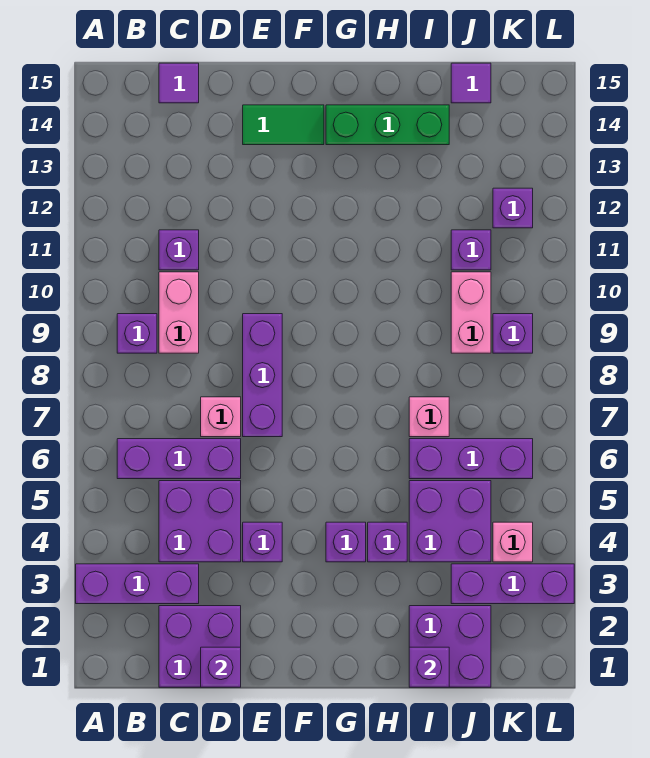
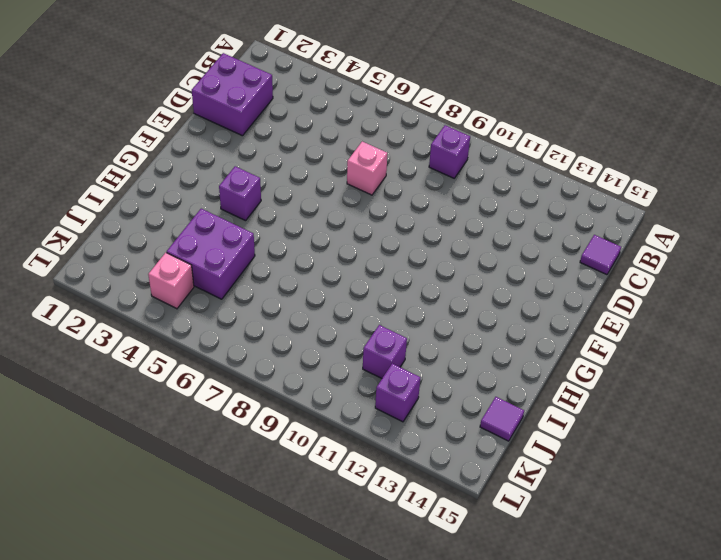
none -> purple 1x3 brick [76,564,199,604]
none -> purple 1x3 brick [117,439,241,479]
none -> purple 2x2 brick [159,481,241,562]

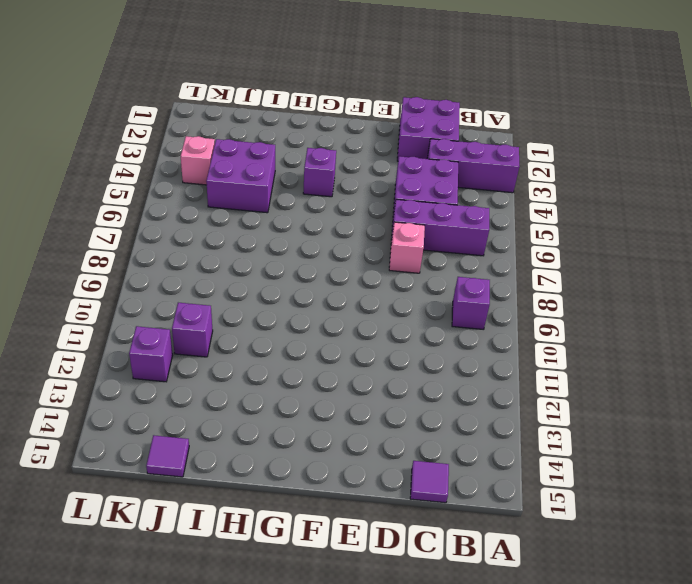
none -> pink 1x2 brick [159,272,199,353]
none -> purple 1x1 brick [159,230,199,270]
none -> purple 1x1 brick [243,522,282,562]

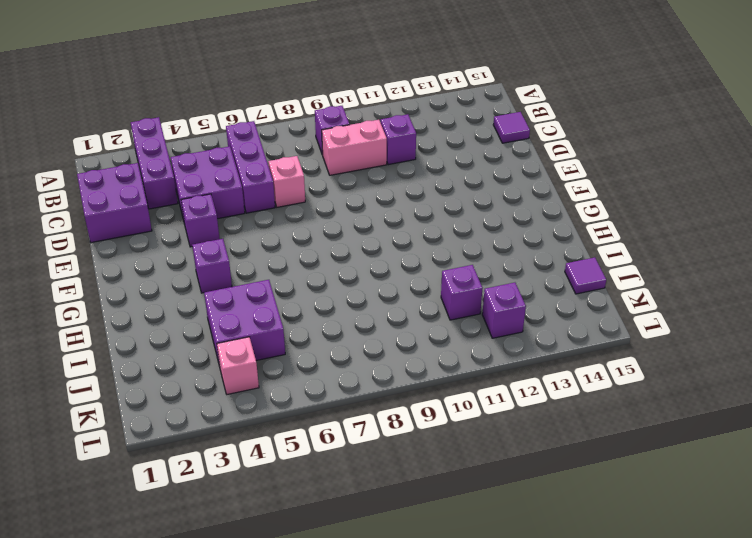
none -> purple 1x3 brick [243,314,282,437]
none -> green 1x2 tile [243,105,324,145]
none -> green 1x3 brick [326,105,449,145]

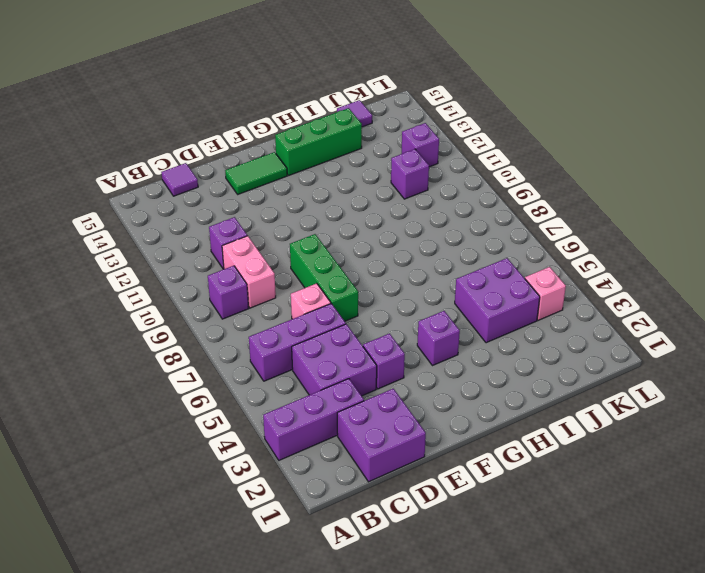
green 1x3 brick [290,234,358,321] -> purple 1x3 brick [243,314,282,437]
none -> purple 1x1 brick [368,522,407,562]
none -> purple 2x2 brick [409,606,491,687]
none -> purple 1x3 brick [409,439,533,479]

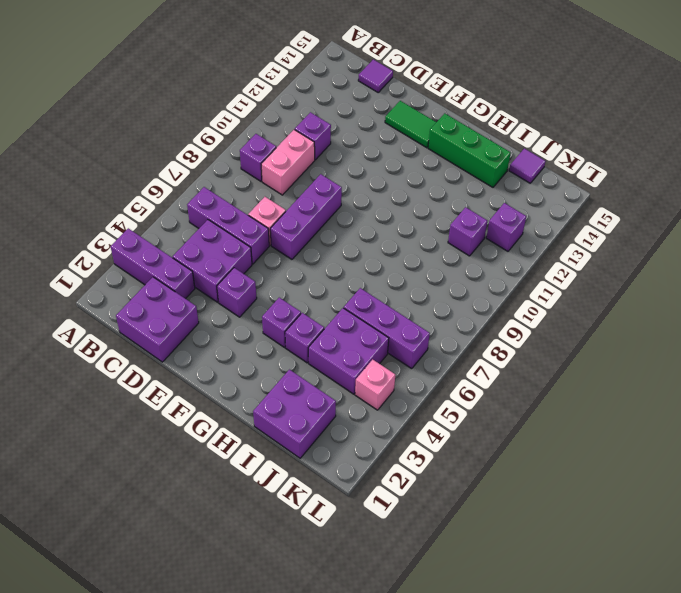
none -> pink 1x1 brick [409,397,449,437]
none -> purple 1x3 brick [451,564,574,604]
none -> pink 1x2 brick [451,272,491,353]

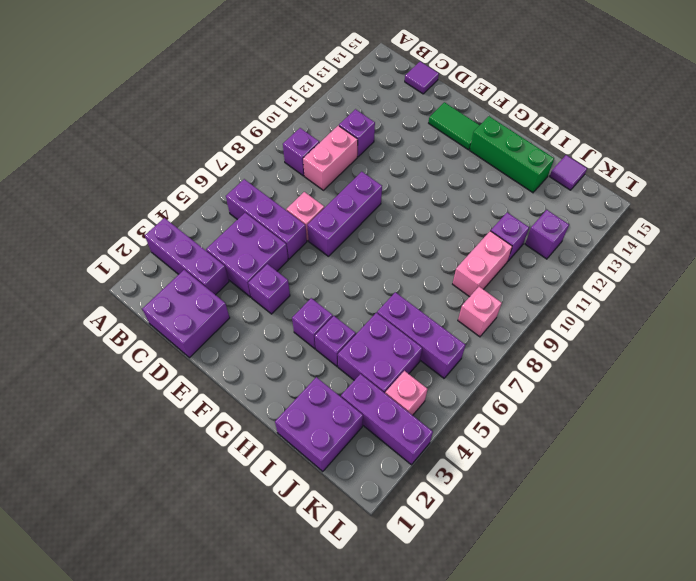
pink 1x1 brick [458,287,502,337] -> pink 1x1 brick moved to [409,397,449,437]
none -> purple 1x1 brick [493,314,533,353]
none -> purple 1x1 brick [201,647,241,687]
none -> purple 1x1 brick [409,647,449,687]

